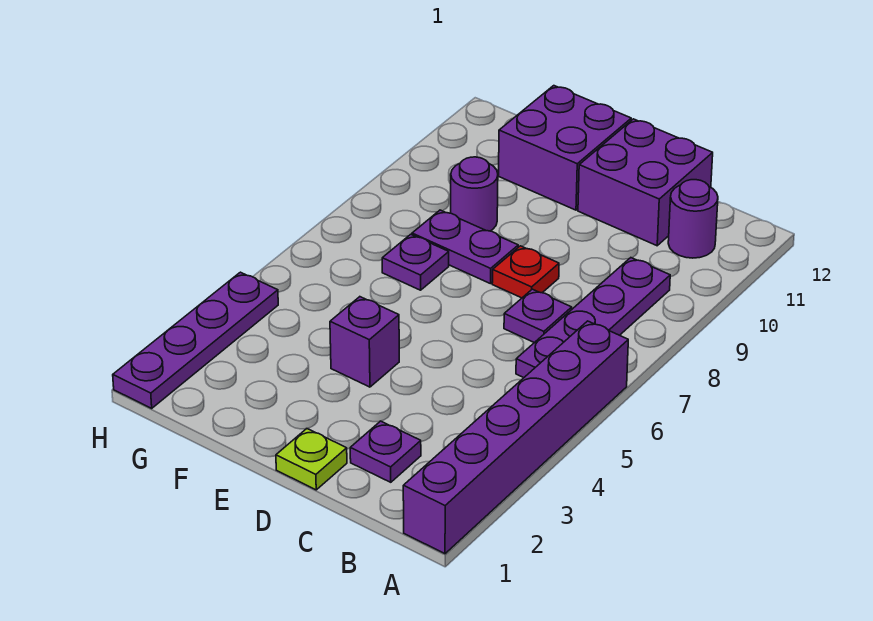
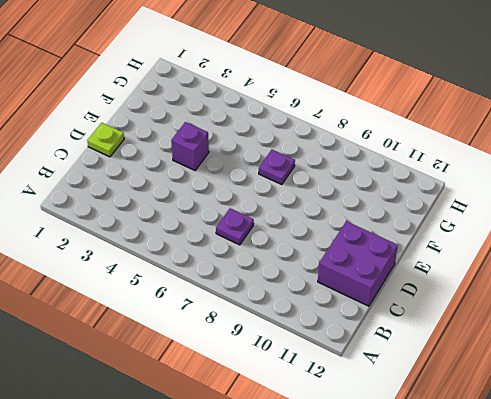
none -> purple 1x6 brick [403,321,628,554]
none -> purple 1x4 plate [516,258,670,378]
none -> purple 1x1 round brick [668,180,718,258]

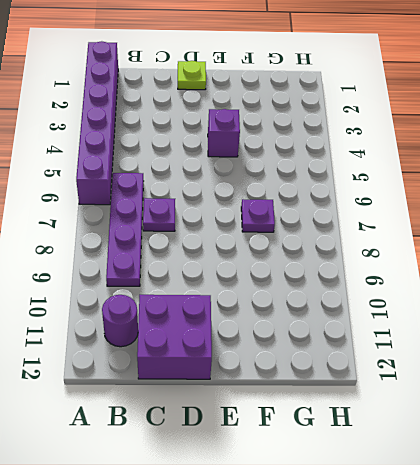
none -> purple 1x1 plate [350,421,421,482]
none -> red 1x1 plate [492,246,559,298]
none -> purple 1x2 plate [412,210,518,284]

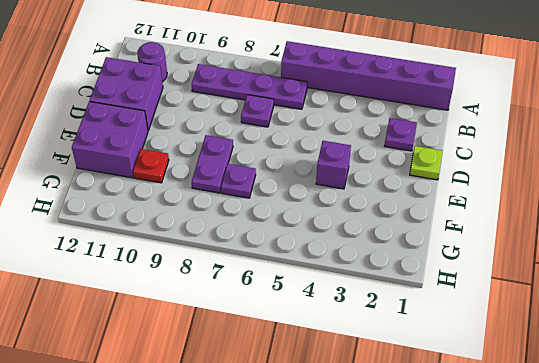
red 1x1 plate [133,149,169,183] -> red 1x1 plate moved to [492,246,559,298]
none -> purple 1x1 round brick [451,157,498,231]
none -> purple 1x4 plate [113,272,278,408]

